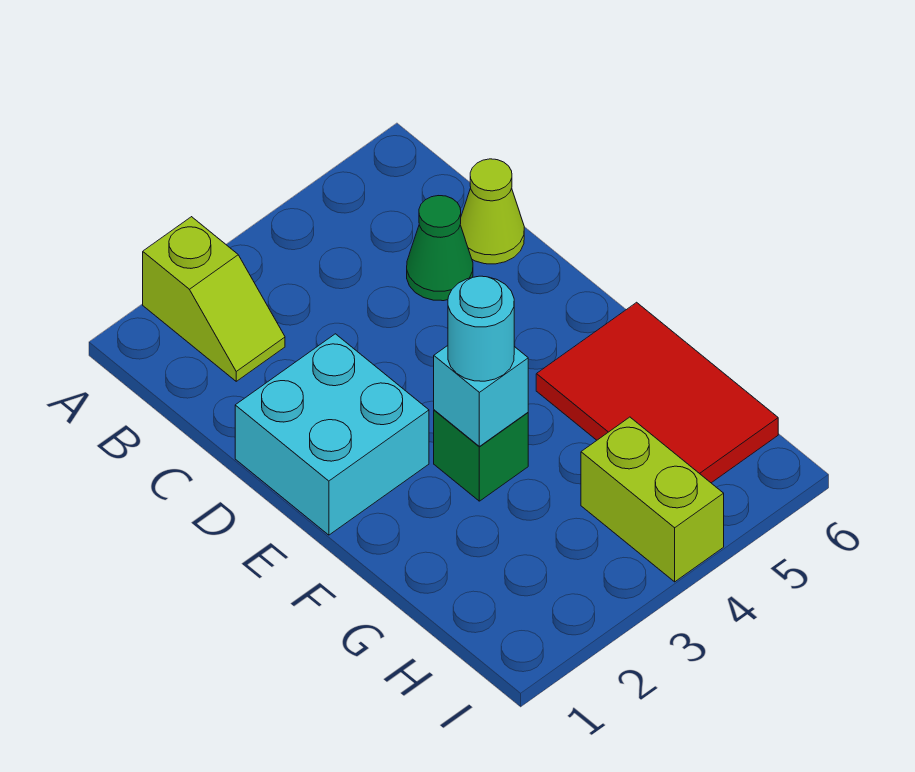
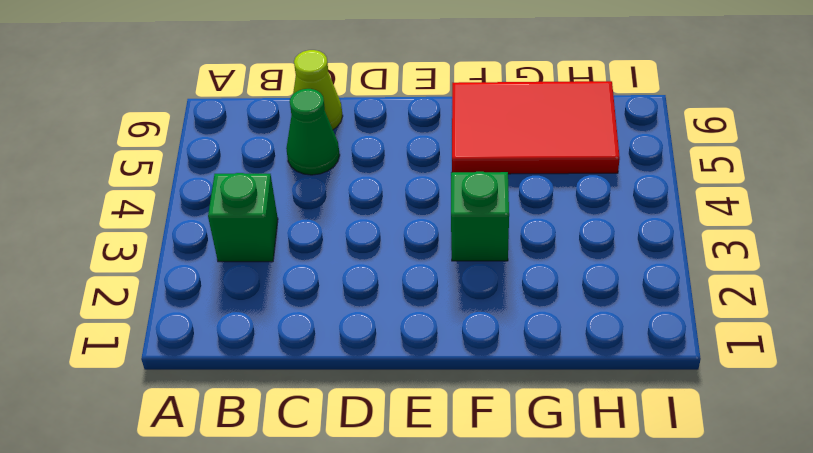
green 1x1 brick [208,173,278,262] -> none
none -> lime 1x2 slope [143,217,285,381]
none -> cyan 2x2 brick [235,334,429,535]

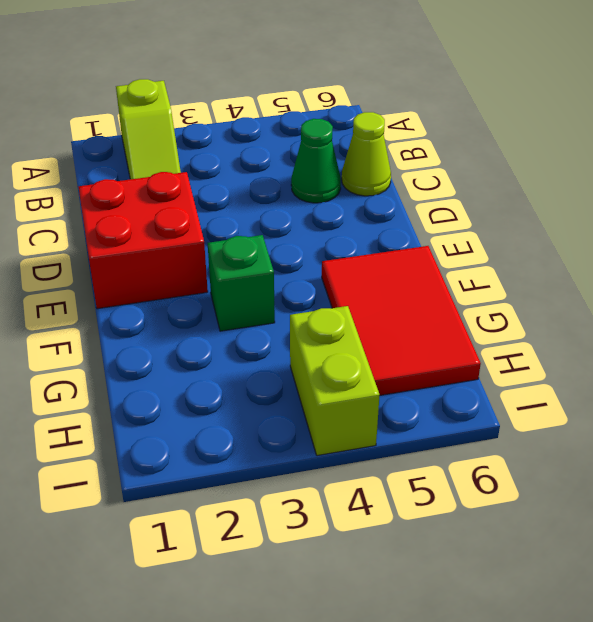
red 2x2 brick [78,172,208,309] -> cyan 2x2 brick [235,334,429,535]
none -> cyan 1x1 brick [434,346,528,446]
none -> cyan 1x1 round brick [448,276,514,381]

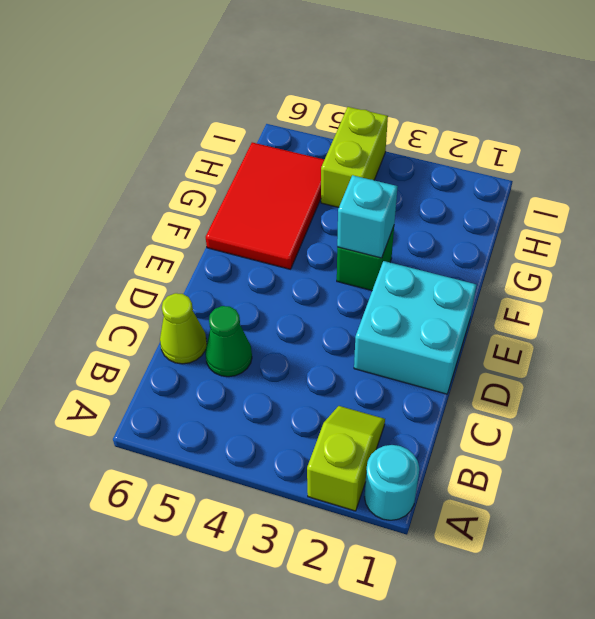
cyan 1x1 round brick [365,445,419,520] -> cyan 1x1 round brick moved to [448,276,514,381]

